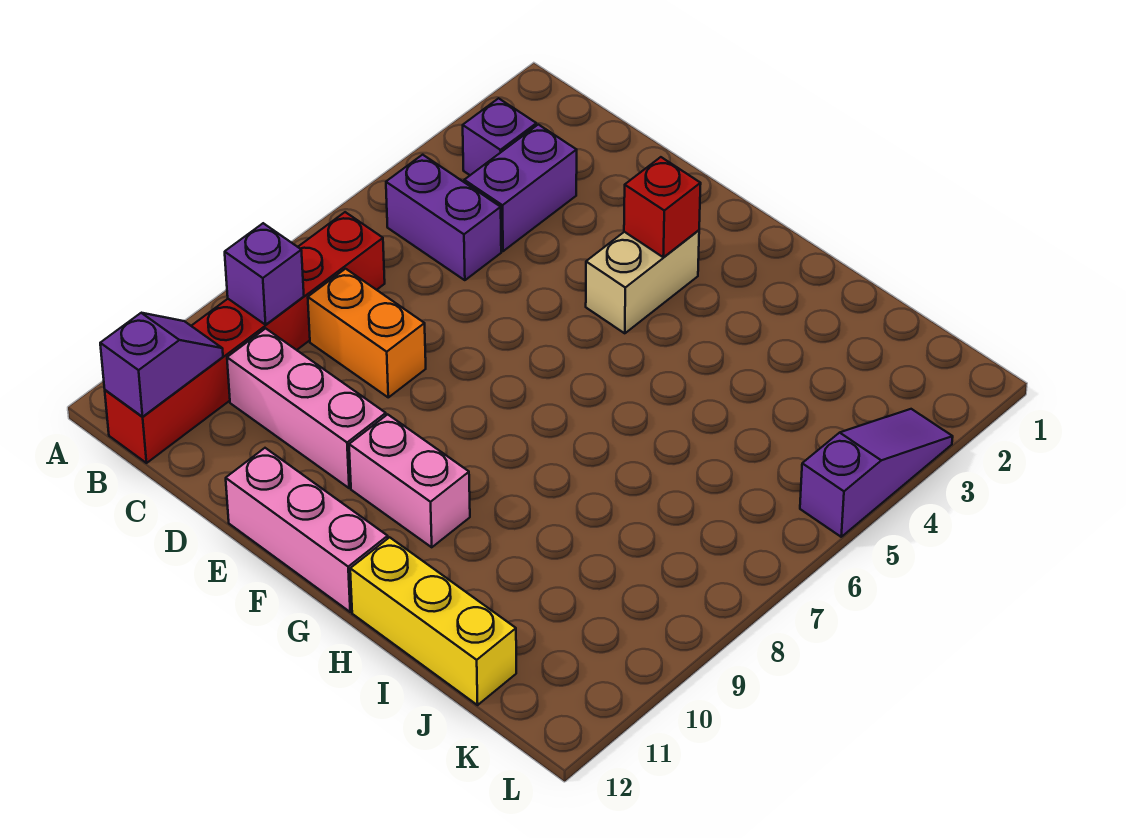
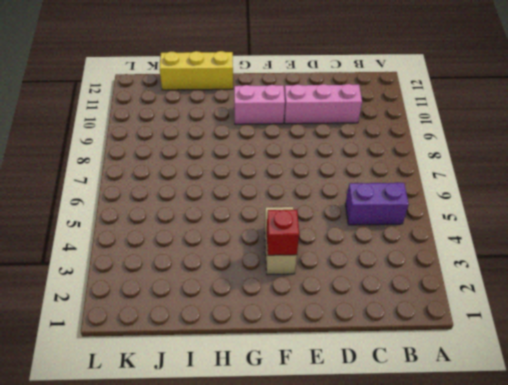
none -> purple 1x1 brick [463,98,536,175]
none -> red 1x6 brick [105,212,385,463]
none -> purple 1x2 brick [464,125,577,251]

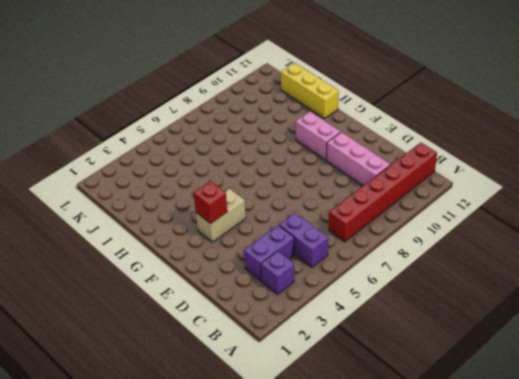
none -> orange 1x2 brick [308,269,426,397]
none -> pink 1x3 brick [226,448,388,612]
none -> purple 1x3 slope [800,409,953,537]

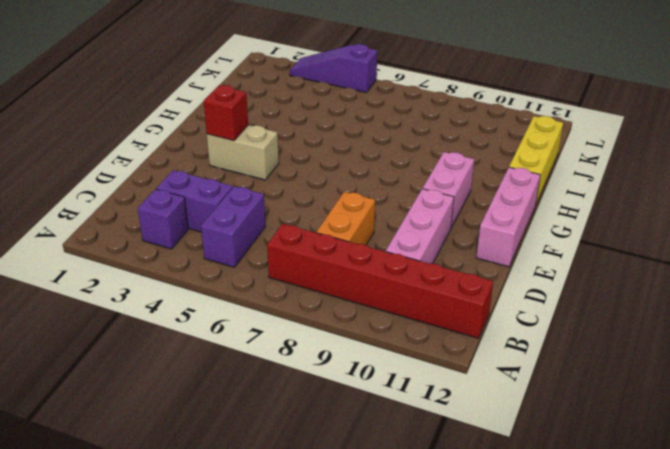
none -> purple 1x1 brick [225,223,304,325]
none -> purple 1x2 slope [100,313,223,417]

